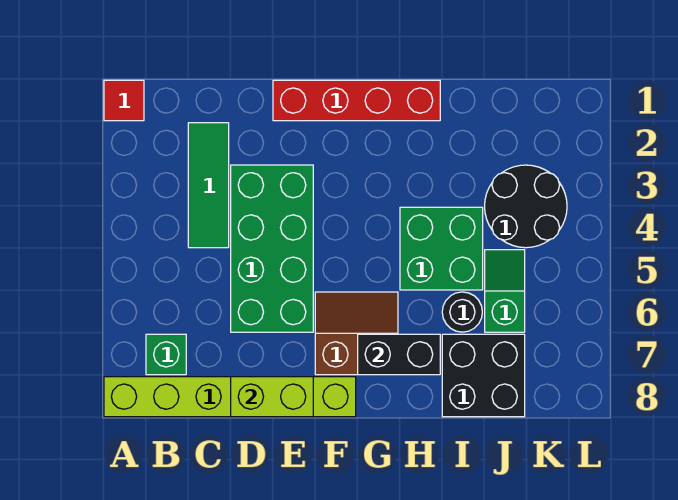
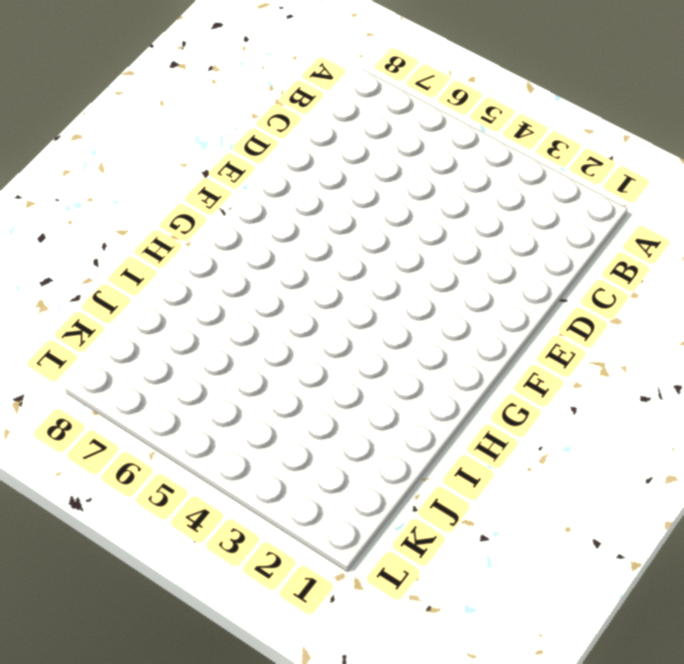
none -> red 1x1 tile [104,80,144,121]
none -> lime 1x6 brick [104,377,356,417]
none -> green 1x1 brick [146,334,186,375]

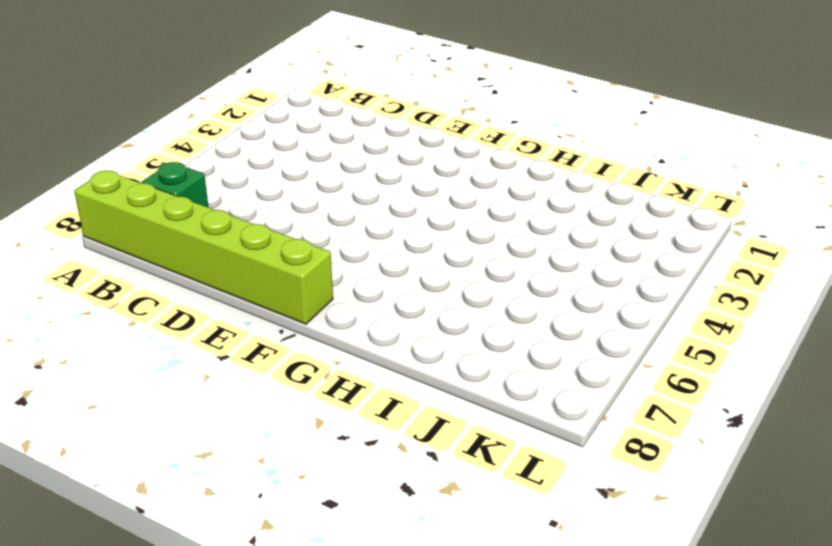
none -> red 1x1 tile [104,80,144,121]
none -> green 1x3 tile [188,123,229,248]
none -> green 2x4 brick [231,165,313,332]

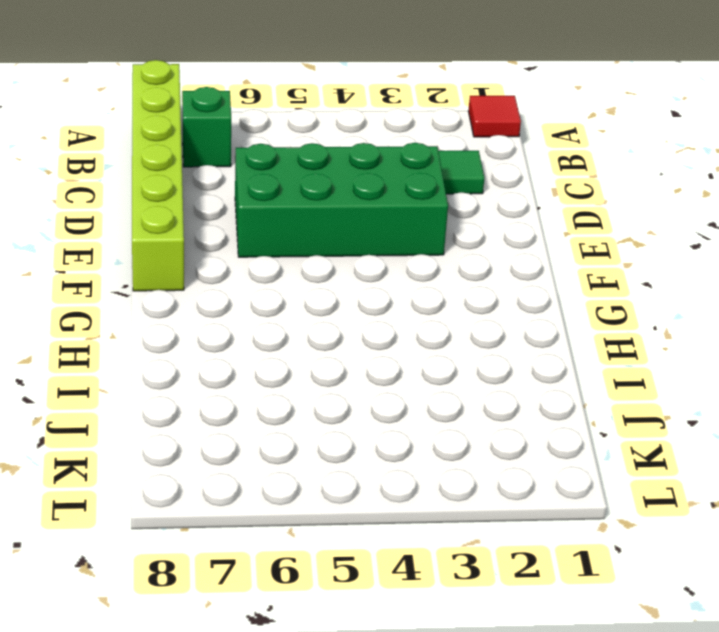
none -> red 1x4 brick [273,80,440,121]
none -> brown 2x2 slope [315,292,398,375]
none -> green 2x2 brick [400,207,483,290]

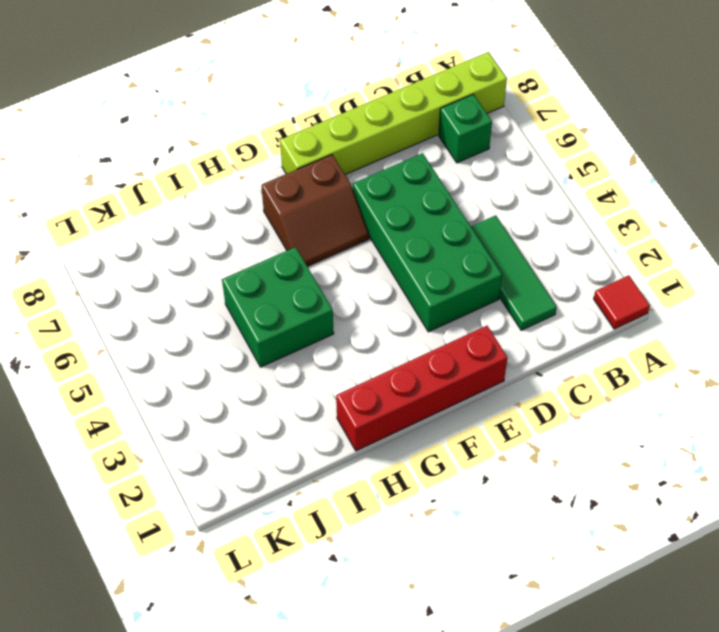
none -> black 1x1 round brick [442,292,482,332]
none -> black 2x2 brick [442,334,525,417]
none -> black 2x2 round brick [485,165,567,248]

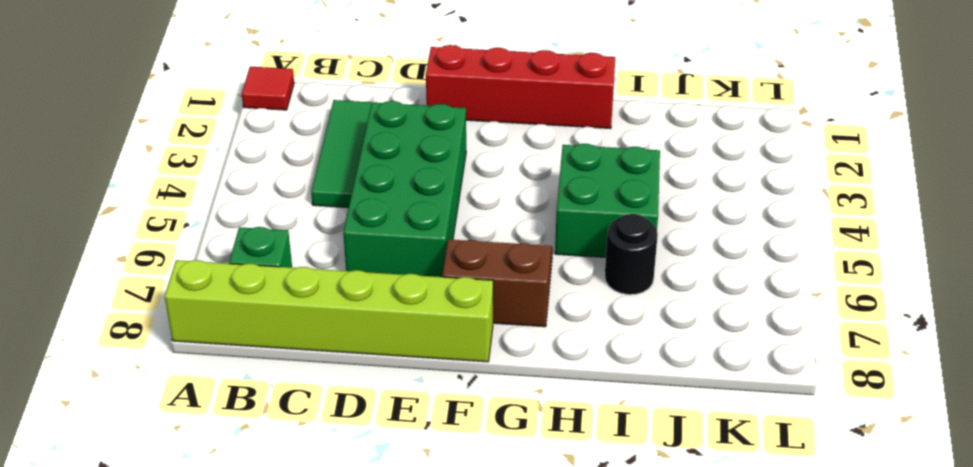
none -> black 2x2 brick [442,334,525,417]
none -> black 2x2 round brick [485,165,567,248]
none -> green 1x2 slope [485,250,525,332]

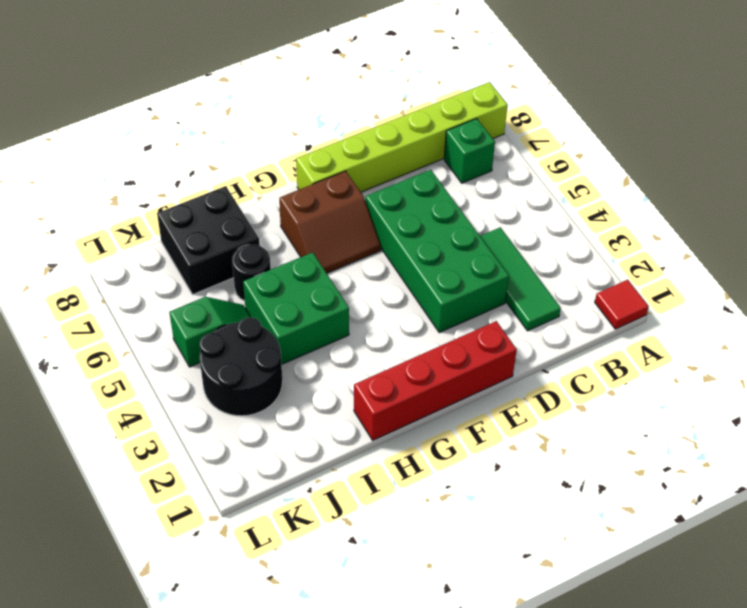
green 1x2 slope [170,297,250,367] -> green 1x2 slope turned to [485,250,525,332]
none -> lime 1x2 brick [231,377,313,417]
none -> black 1x2 brick [358,334,440,375]

